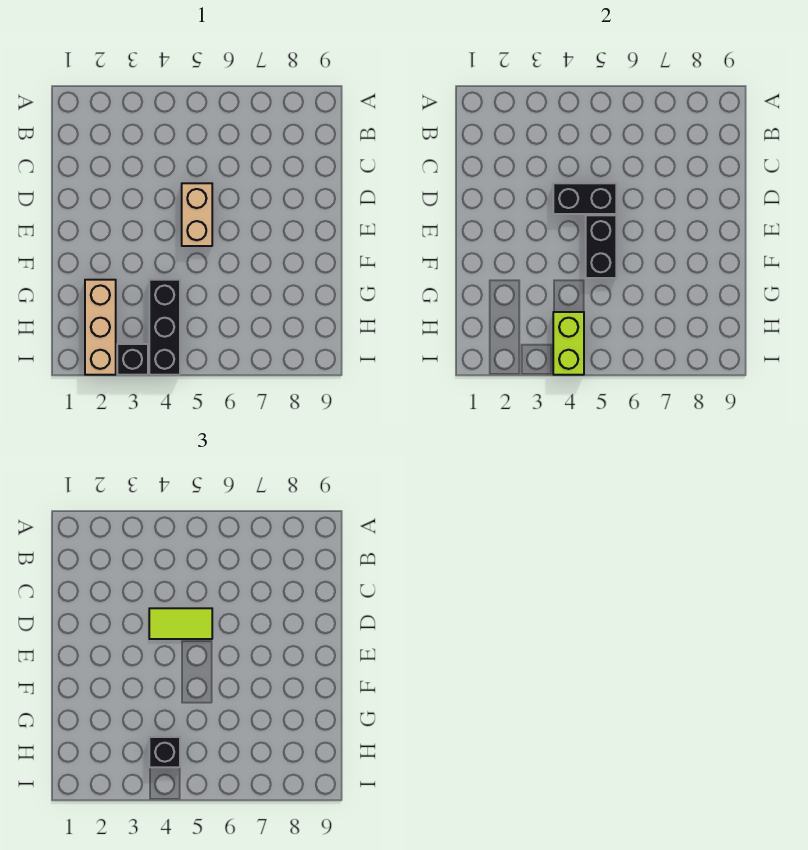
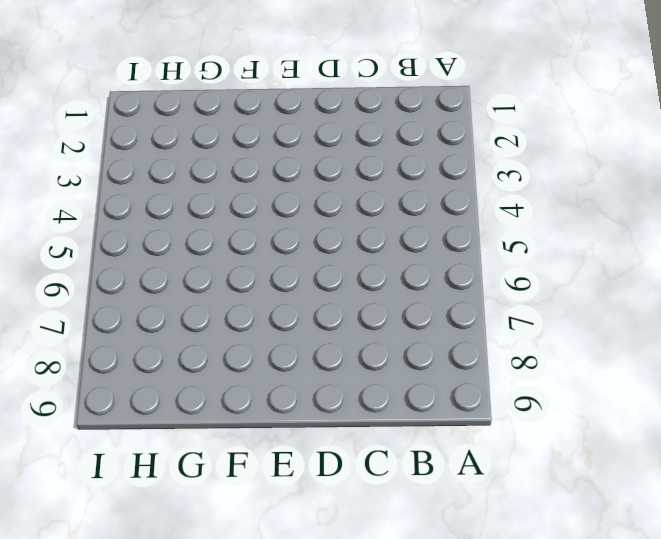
none -> tan 1x2 brick [182,183,212,246]
none -> tan 1x3 brick [85,280,116,375]

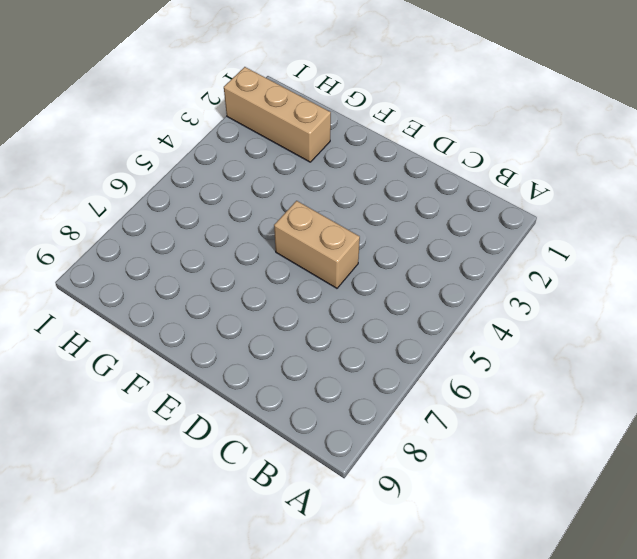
none -> black 1x3 brick [149,280,180,375]
none -> black 1x1 brick [117,344,148,375]

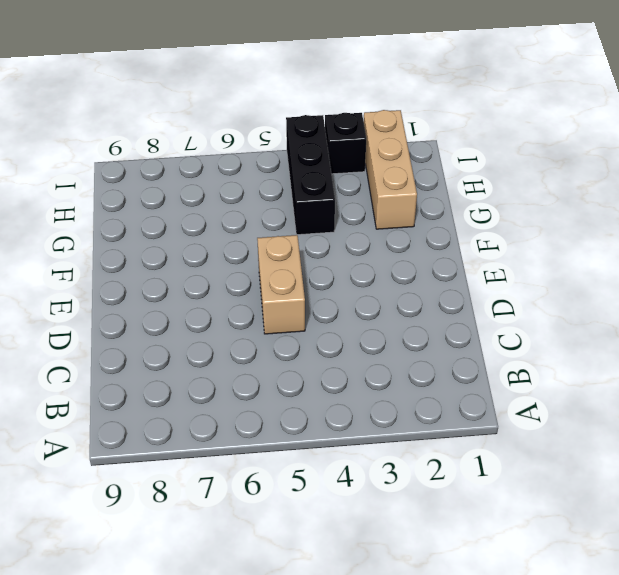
none -> black 1x2 brick [553,183,616,214]
none -> black 1x2 brick [586,215,616,278]

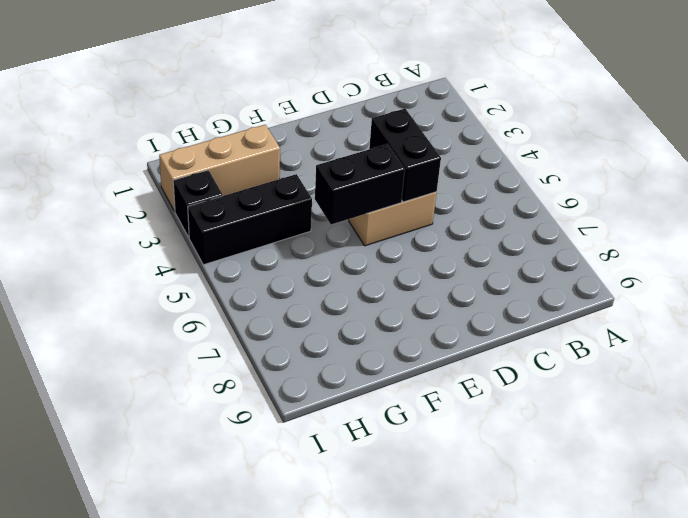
none -> lime 1x2 brick [553,312,584,375]
none -> lime 1x2 tile [149,608,212,639]

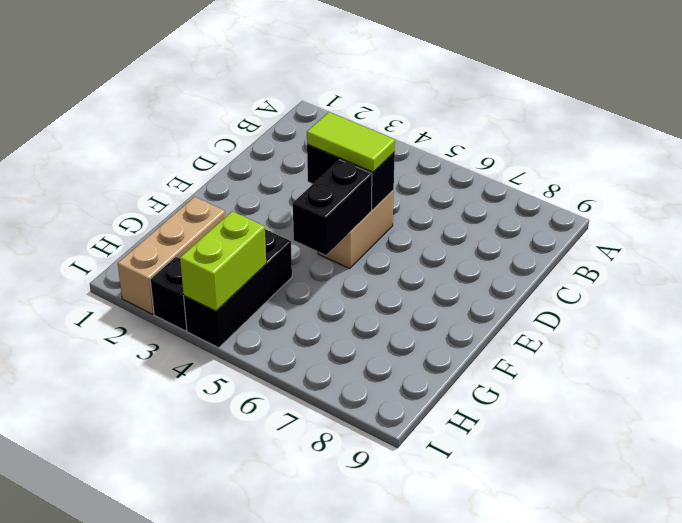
none -> black 1x1 brick [149,737,180,767]

